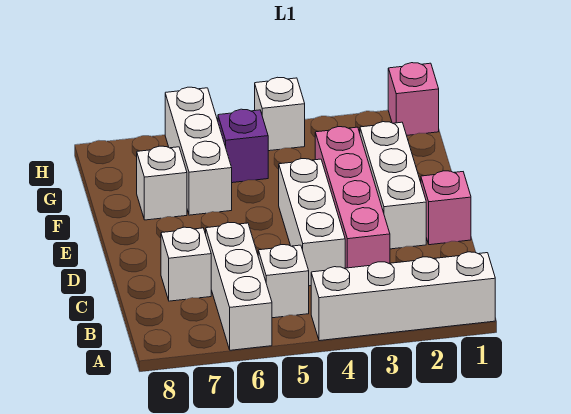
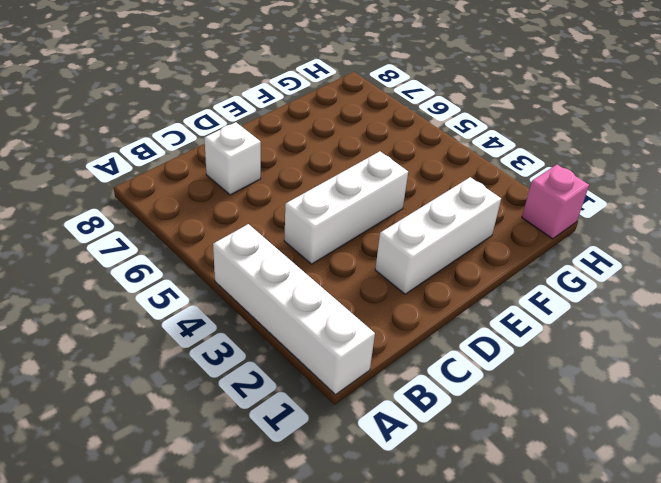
none -> white 1x3 brick [206,222,272,350]
none -> white 1x1 brick [258,245,309,318]
none -> pink 1x4 brick [315,127,390,268]

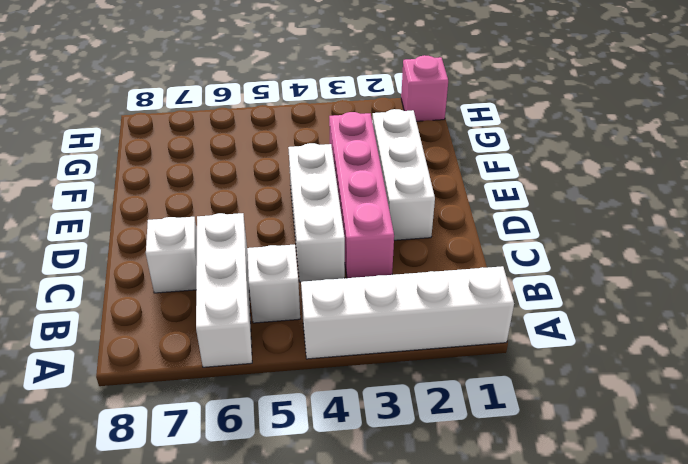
none -> pink 1x1 brick [421,171,471,245]
none -> white 1x3 brick [165,87,232,215]
none -> white 1x1 brick [137,146,187,220]

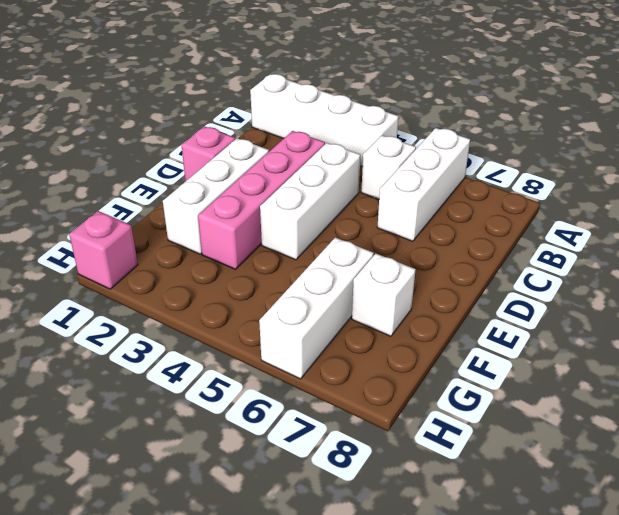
none -> white 1x1 brick [161,227,211,301]
none -> purple 1x1 brick [218,109,268,183]
none -> white 1x1 brick [255,77,305,151]

